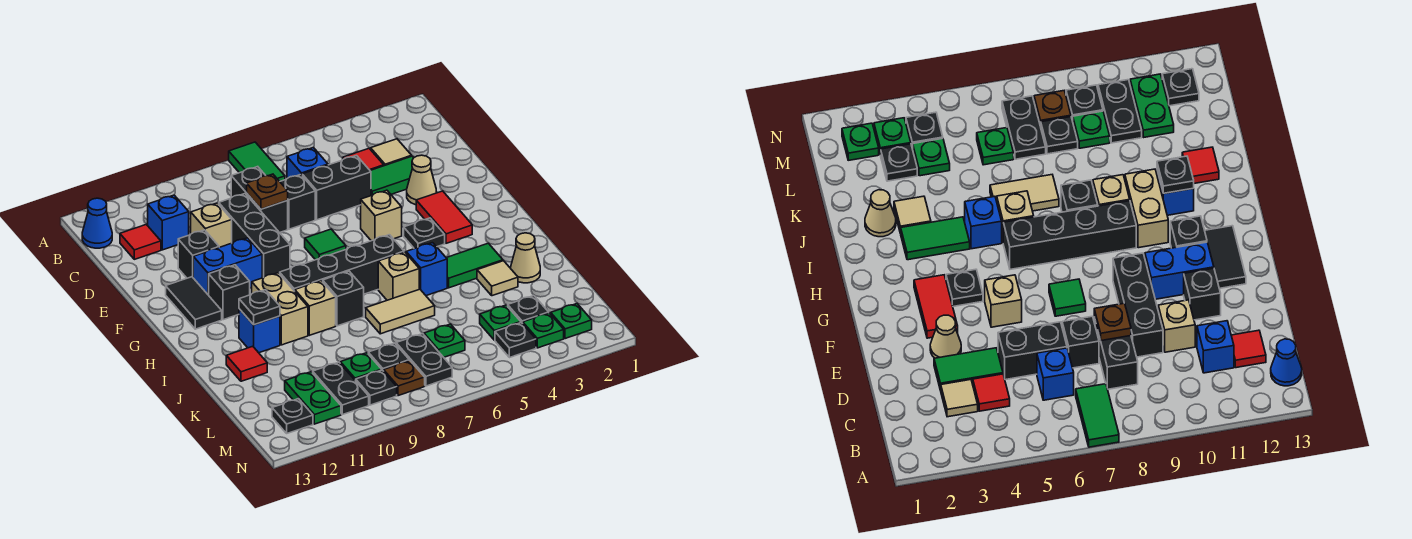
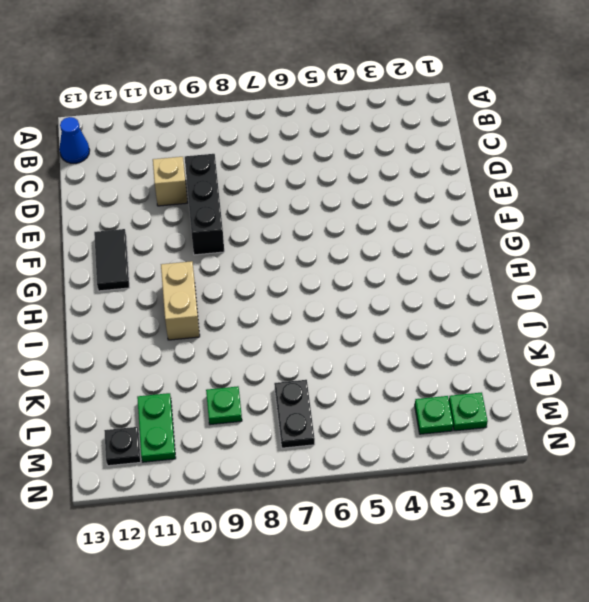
none -> green 1x2 tile [229,142,285,181]
none -> tan 1x1 tile [371,139,412,166]
none -> red 1x1 tile [343,148,384,170]
none -> blue 1x1 brick [287,147,328,178]

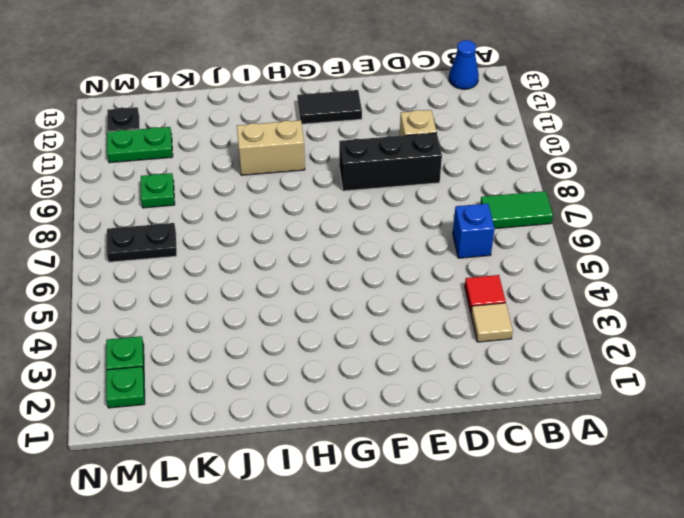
none -> black 1x2 brick [231,167,288,233]
none -> blue 1x1 brick [148,195,189,250]
none -> red 1x1 tile [120,225,161,259]
none -> green 1x2 tile [370,156,414,196]

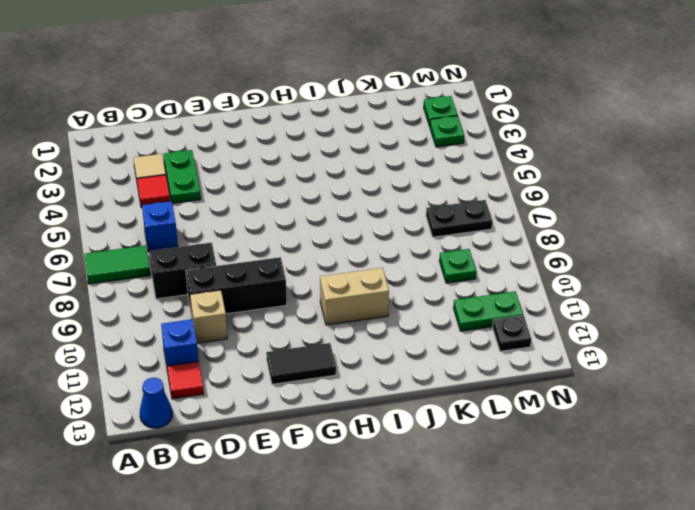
green 1x2 plate [164,150,201,203] -> green 1x2 tile [370,156,414,196]
none -> black 1x2 brick [302,156,371,220]
none -> black 1x1 brick [280,175,315,229]
none -> tan 1x1 cone [407,155,437,205]
none -> black 1x1 brick [178,230,219,278]

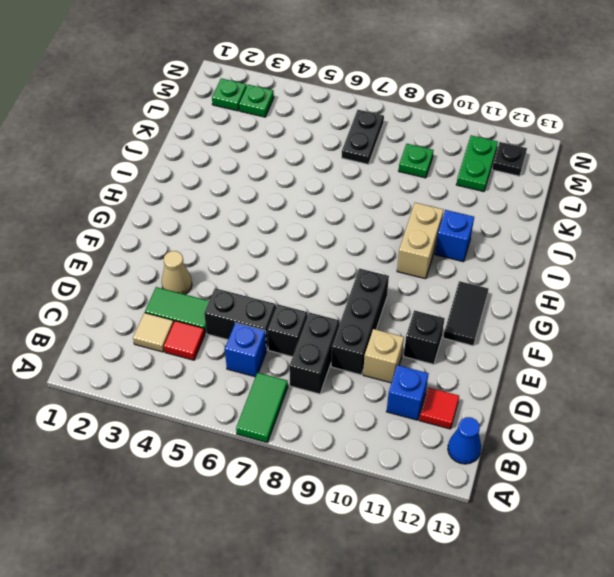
none -> red 1x2 tile [416,191,472,243]
none -> tan 1x1 brick [361,190,402,241]
none -> green 1x1 tile [305,229,346,260]
none -> blue 1x2 brick [193,238,262,295]

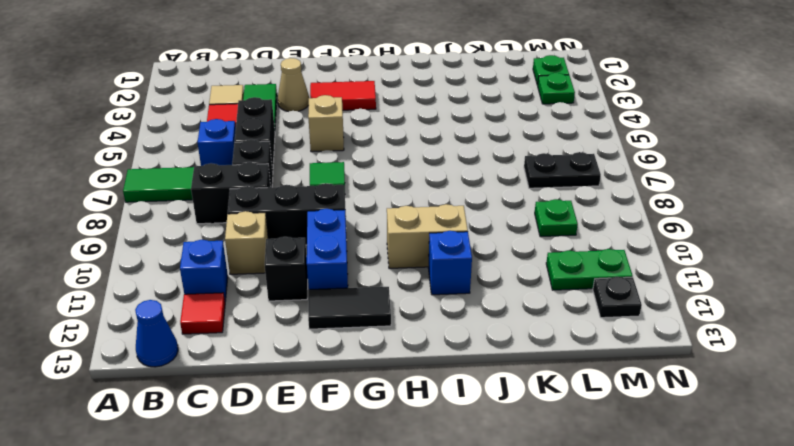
none -> black 1x1 plate [404,218,445,249]
none -> black 1x1 brick [209,265,250,320]
none -> black 1x4 brick [280,235,404,294]
none -> green 1x2 tile [447,243,503,288]

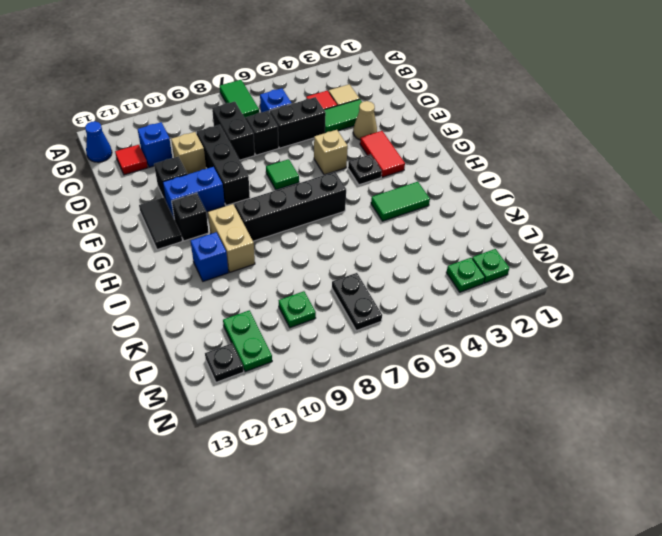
none -> blue 1x1 brick [406,243,447,296]
none -> tan 1x1 brick [378,252,419,300]
none -> black 1x1 brick [323,271,364,326]
none -> tan 1x1 brick [295,281,336,335]

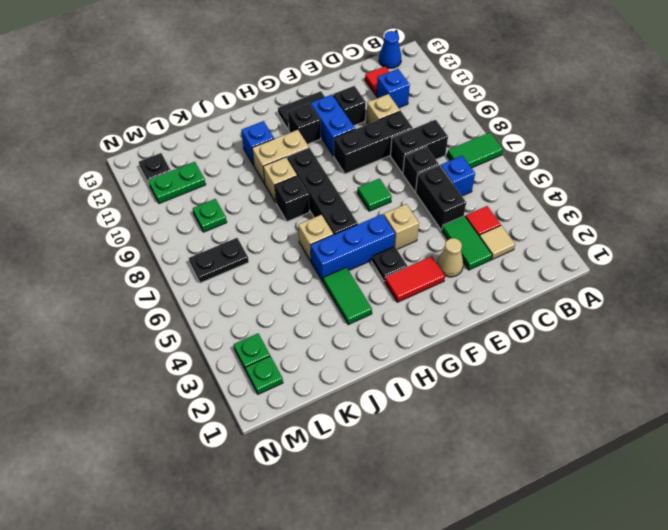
blue 1x3 brick [311,214,395,281] -> blue 1x1 brick [406,243,447,296]
none -> tan 1x1 cone [511,233,540,283]
none -> tan 1x1 tile [477,261,518,296]
none -> tan 1x2 tile [366,289,435,334]
none -> red 1x1 tile [226,346,267,381]

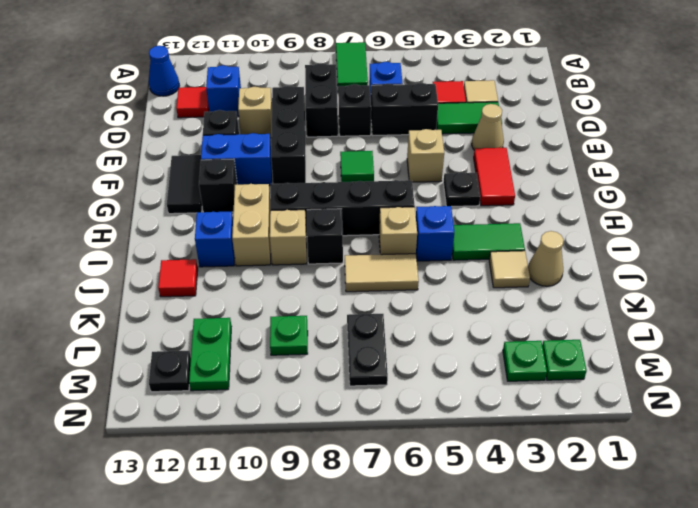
none -> black 1x1 plate [508,296,549,324]
none -> green 1x1 plate [480,305,521,340]
none -> green 1x1 plate [424,324,465,357]
none -> black 1x1 plate [368,343,409,371]

